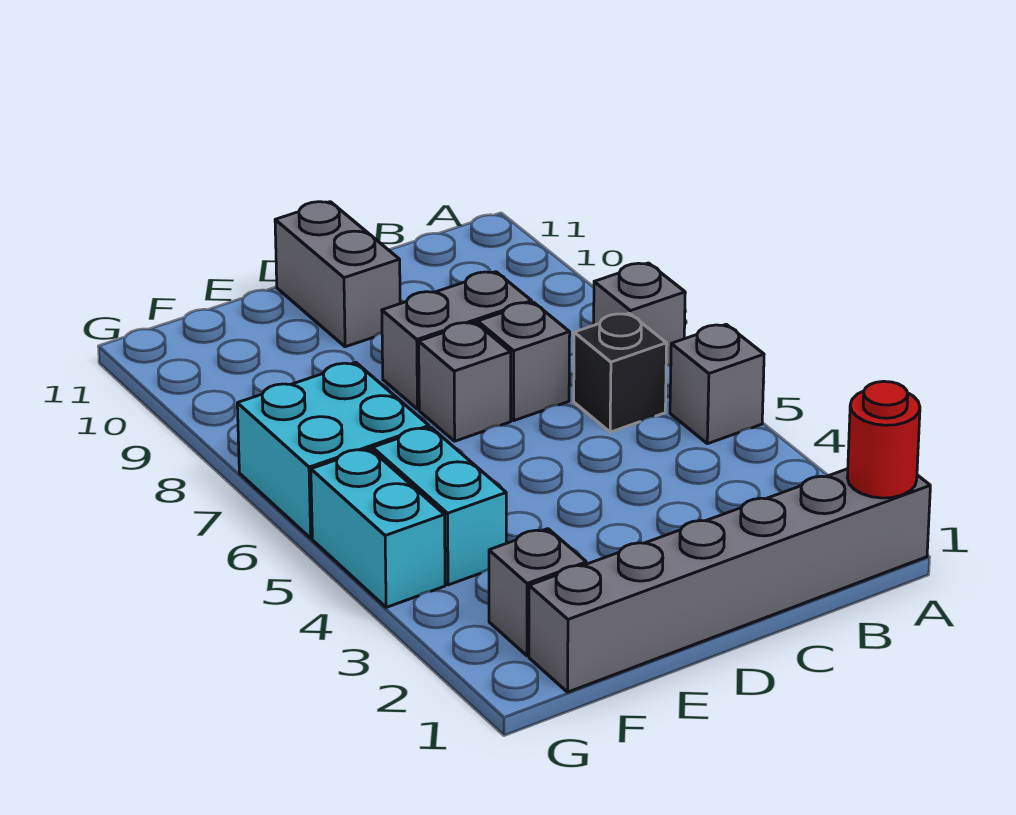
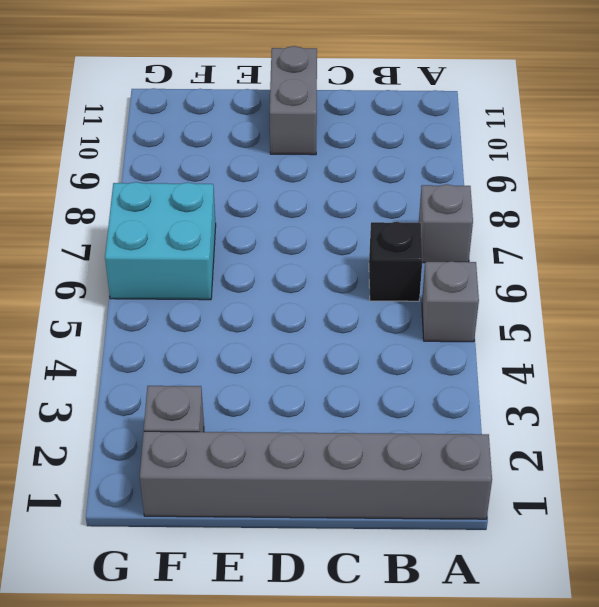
none -> grey 1x1 brick [478,302,570,421]
none -> grey 1x2 brick [382,272,532,409]
none -> grey 1x1 brick [419,322,511,441]

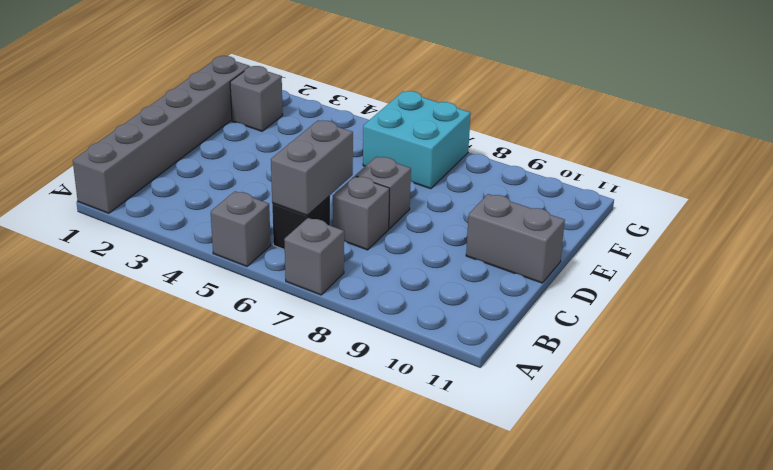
grey 1x2 brick [271,120,353,215] -> grey 1x2 brick moved to [382,272,532,409]
none -> cyan 1x2 brick [373,427,506,585]
none -> cyan 1x2 brick [311,449,445,607]
none -> red 1x1 round brick [847,381,920,498]

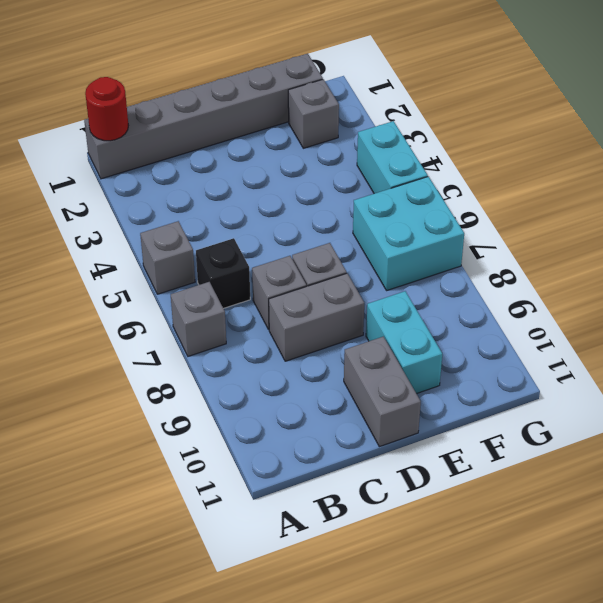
cyan 1x2 brick [366,291,442,394] -> cyan 1x2 brick moved to [373,427,506,585]

